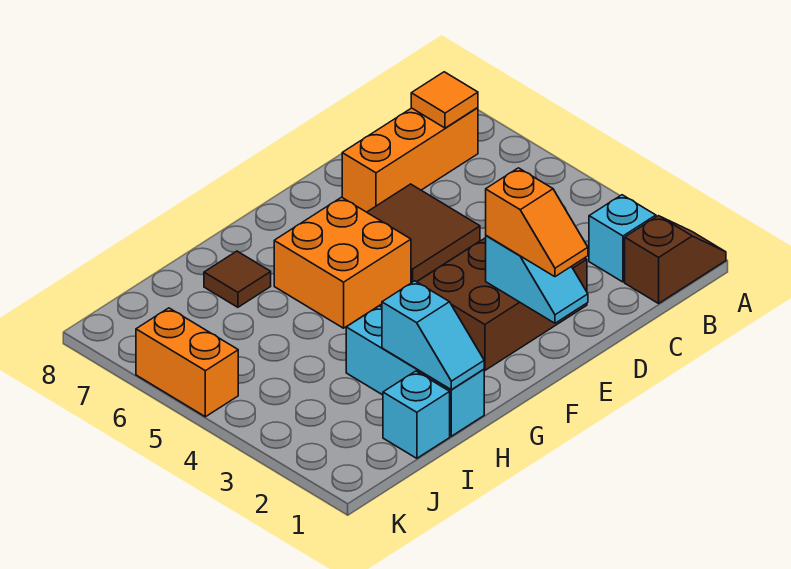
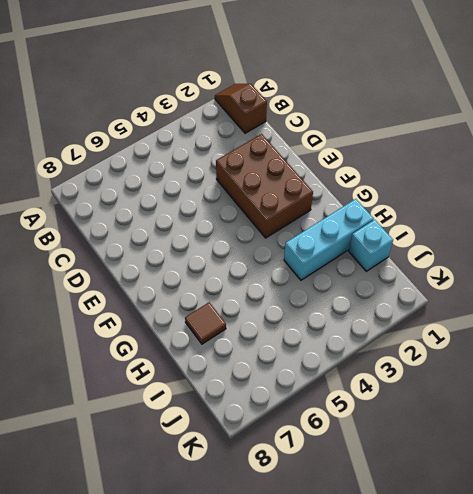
none -> cyan 1x1 brick [589,195,656,282]
none -> orange 1x3 brick [342,108,478,212]
none -> brown 2x2 tile [367,184,480,283]

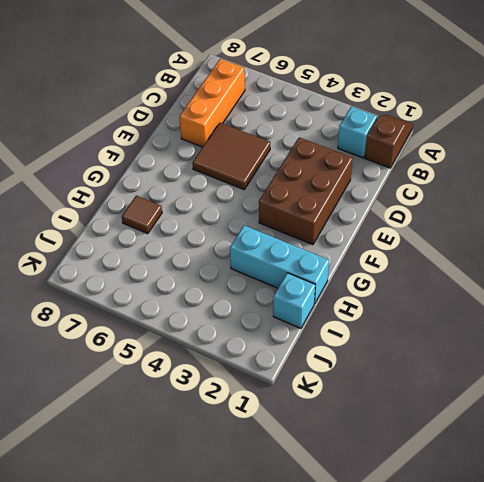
none -> orange 2x2 brick [274,197,411,328]
none -> orange 1x2 brick [136,308,238,417]
none -> orange 1x1 tile [411,72,478,128]

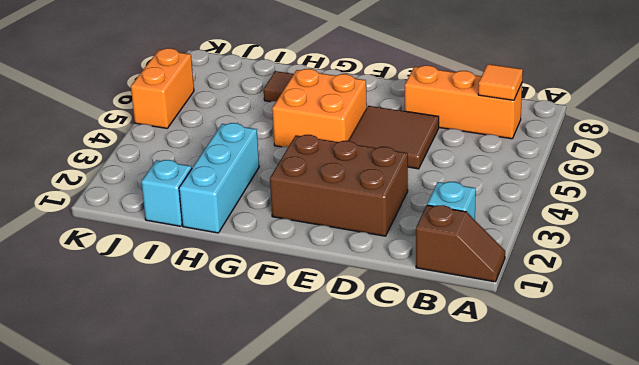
none -> cyan 1x2 slope [486,236,588,323]
none -> cyan 1x2 slope [382,281,484,390]
none -> orange 1x2 slope [486,168,588,277]

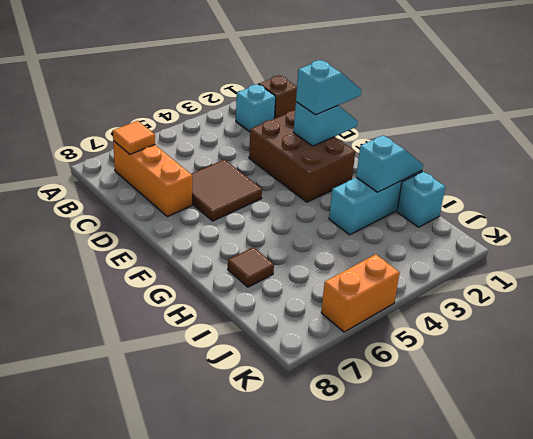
cyan 1x2 slope [296,60,361,115] -> orange 1x2 slope [486,168,588,277]
none -> orange 2x2 brick [274,197,411,328]

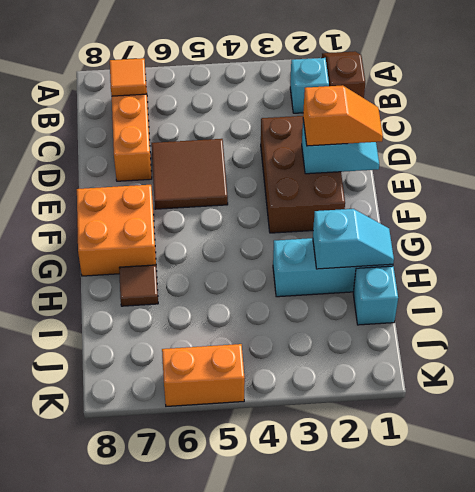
orange 2x2 brick [77,185,156,276] -> orange 2x2 brick moved to [274,197,411,328]

